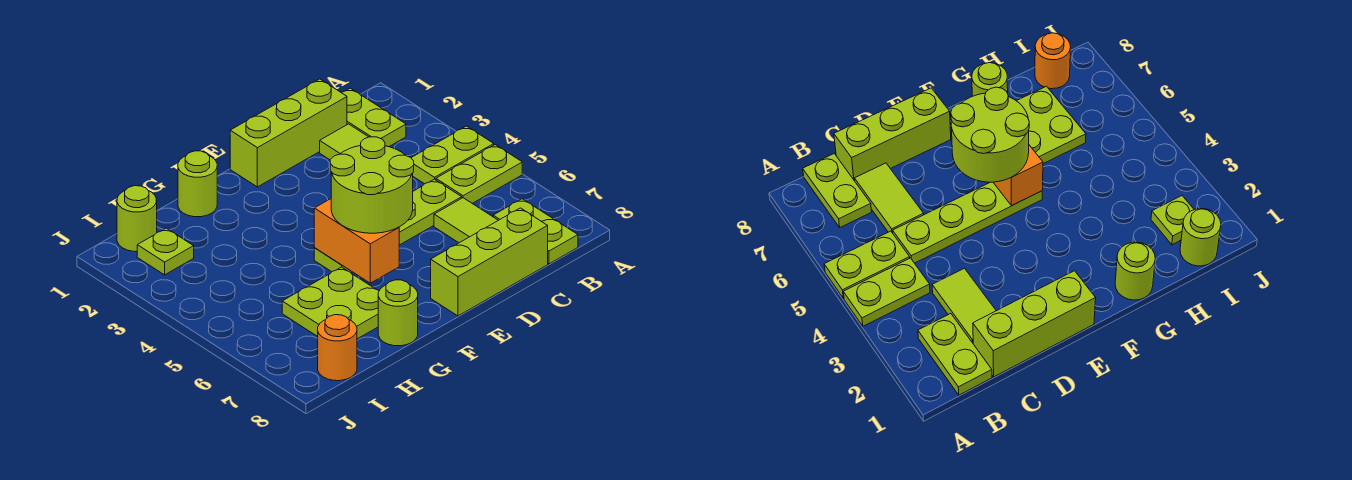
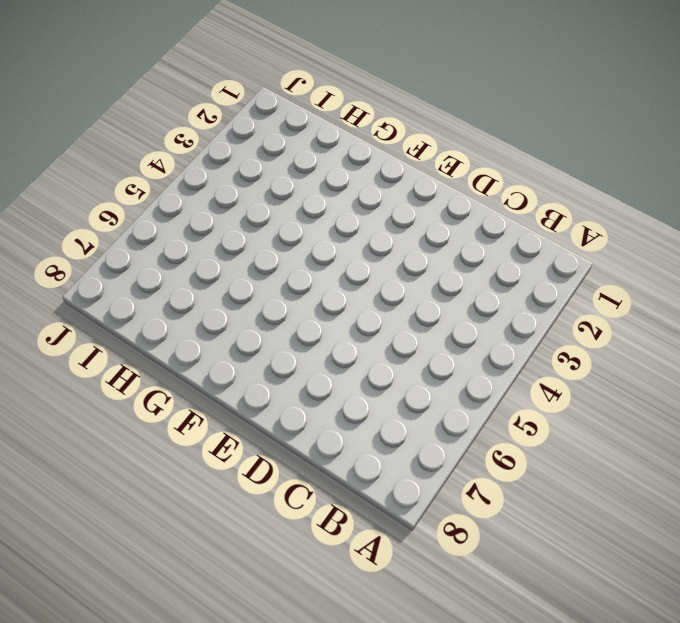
none -> lime 1x2 plate [411,126,494,184]
none -> lime 1x2 plate [436,145,522,203]
none -> lime 1x2 plate [341,88,406,147]

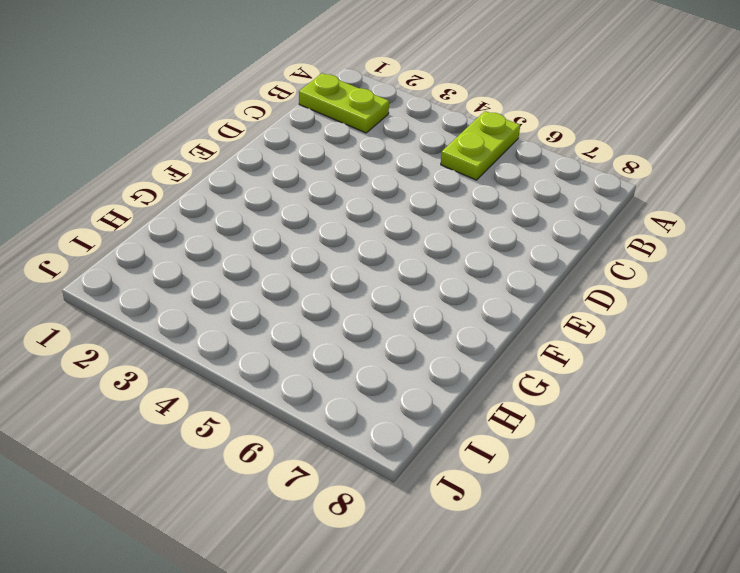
none -> lime 1x2 plate [411,126,494,184]
none -> lime 1x2 plate [493,199,578,264]
none -> lime 1x3 brick [230,79,347,187]

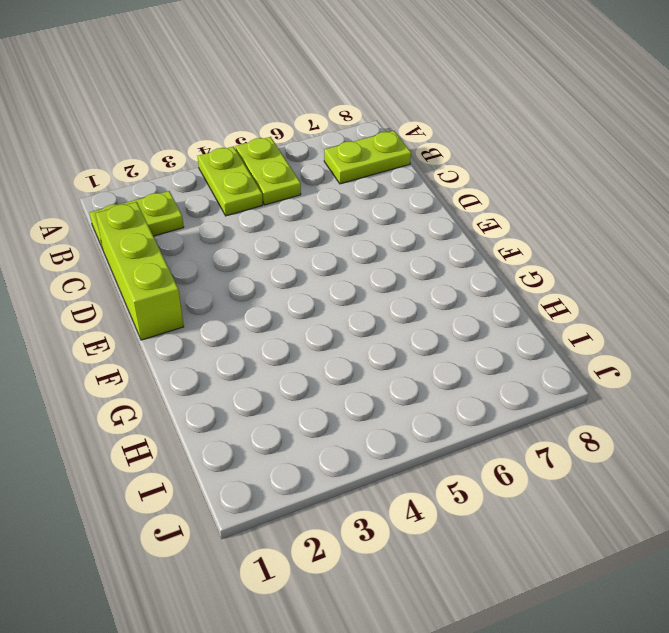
none -> lime 1x2 tile [320,124,368,160]
none -> lime 1x4 plate [314,179,462,273]
none -> lime 1x2 tile [434,198,498,243]

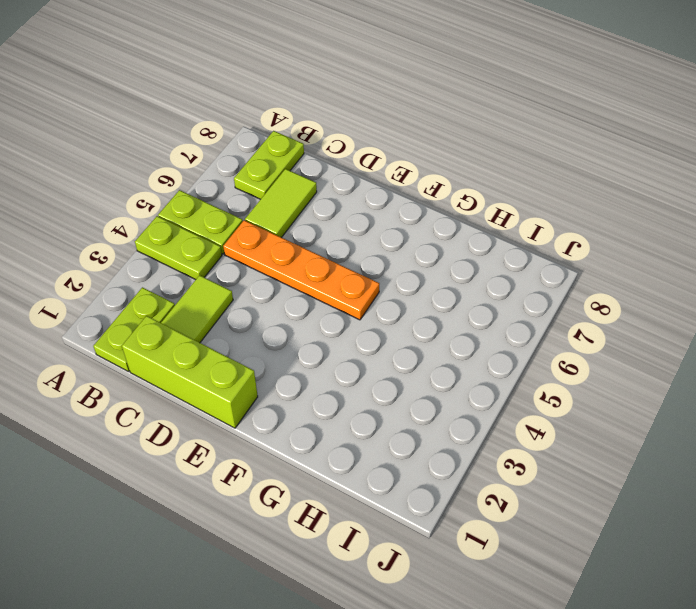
orange 1x4 plate [223,220,379,320] -> lime 1x4 plate [314,179,462,273]
none -> lime 1x3 brick [431,208,548,316]
none -> lime 1x1 round brick [178,151,217,217]
none -> lime 2x2 plate [282,267,379,339]

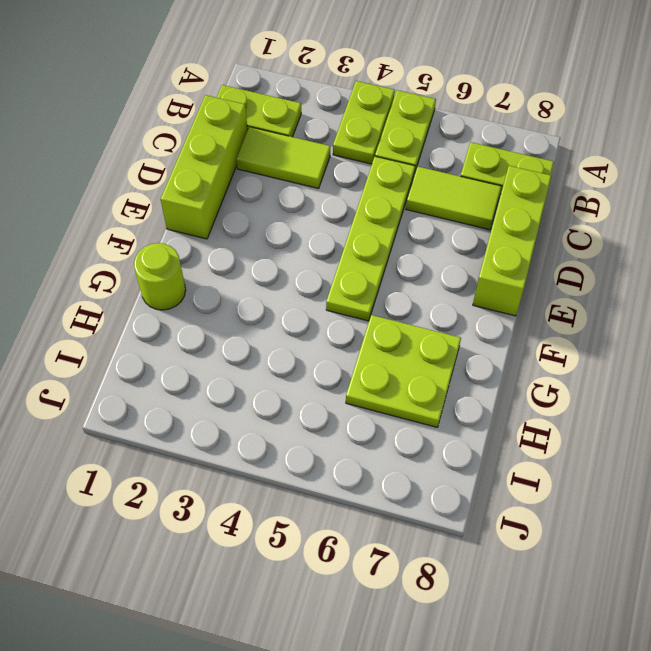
none -> lime 1x1 round brick [378,280,418,346]
none -> lime 1x1 round brick [117,186,157,252]
none -> lime 1x1 plate [137,228,194,275]

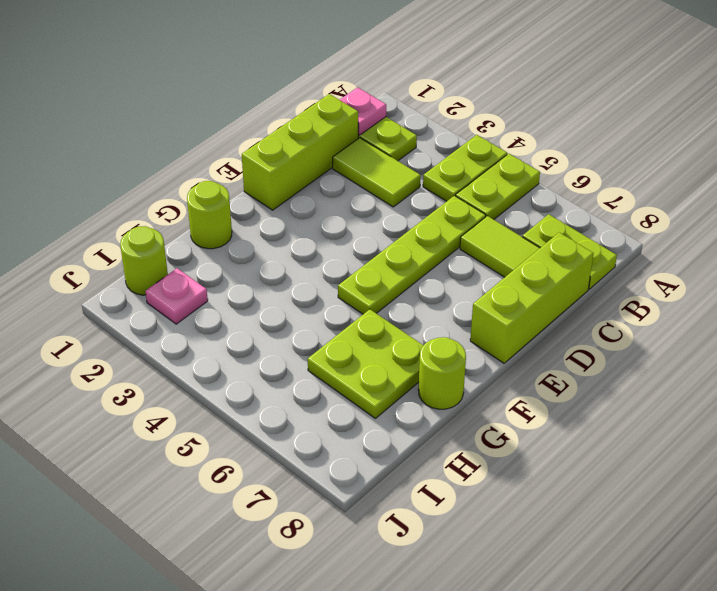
pink 1x1 plate [340,87,386,135] -> none
pink 1x1 plate [145,268,208,324] -> lime 1x1 plate [137,228,194,275]
none -> orange 1x1 round brick [318,315,357,381]
none -> orange 1x2 brick [314,199,399,283]
none -> lime 2x2 round brick [330,137,414,233]

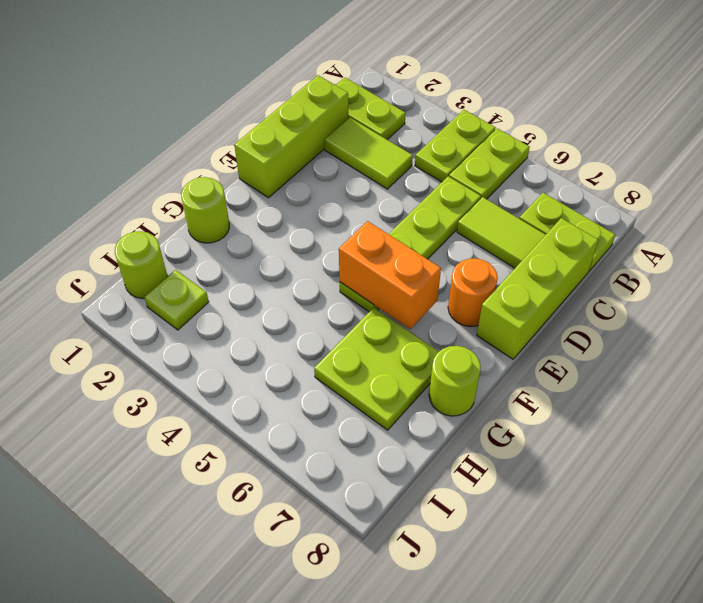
orange 1x1 round brick [448,258,498,327] -> orange 1x1 round brick moved to [318,315,357,381]
none -> lime 2x2 round brick [330,137,414,233]

